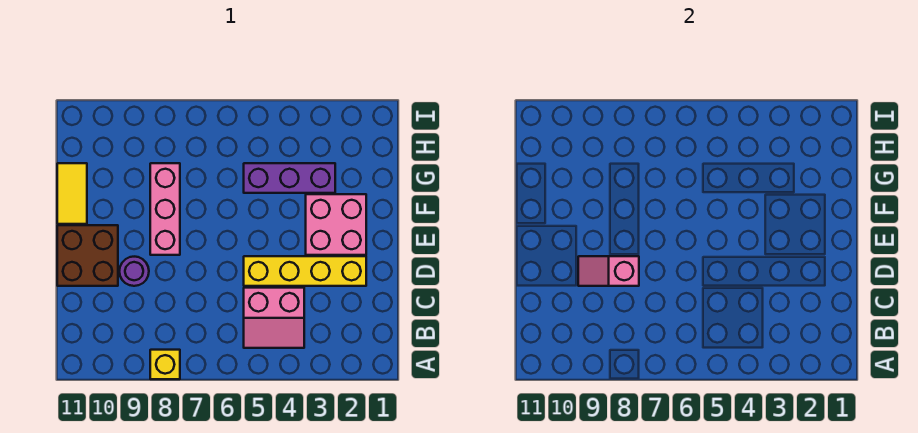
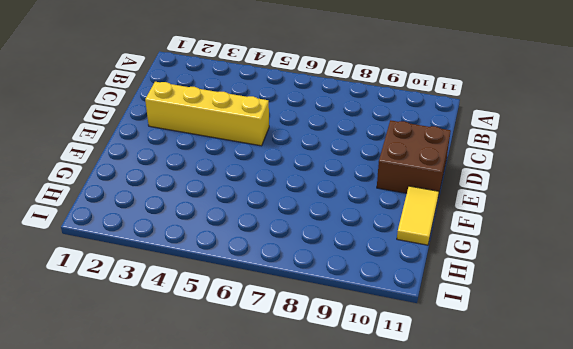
none -> yellow 1x1 brick [150,350,180,379]
none -> pink 2x2 slope [244,288,304,348]

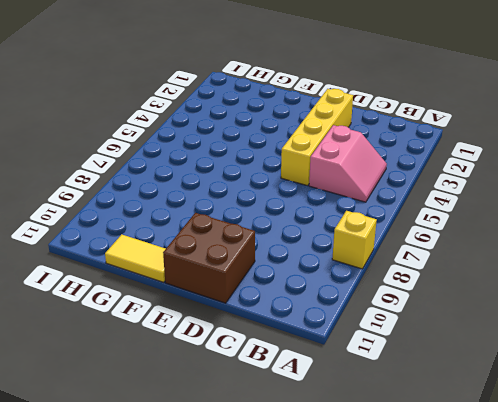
none -> purple 1x1 round brick [119,257,149,286]
none -> pink 2x2 brick [306,194,366,255]

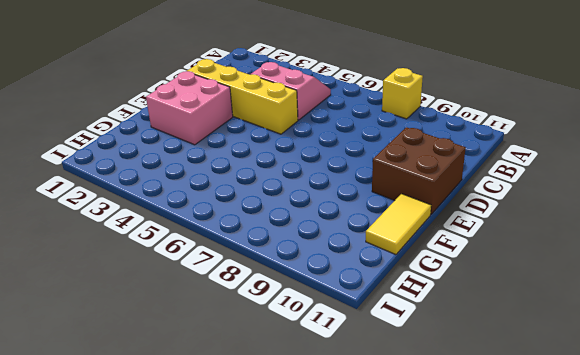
none -> purple 1x1 round brick [119,257,149,286]
none -> pink 1x3 brick [150,163,180,255]

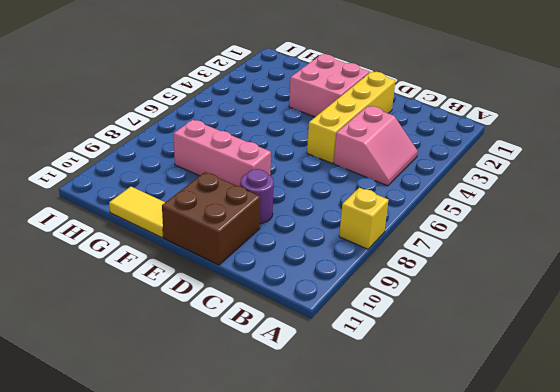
none -> purple 1x3 brick [244,163,335,193]
none -> pink 1x2 slope [578,256,639,286]

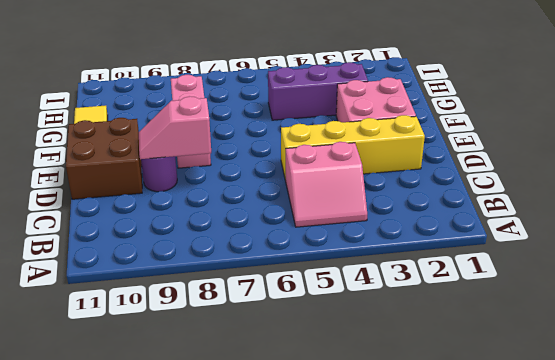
none -> yellow 1x1 brick [150,350,180,379]

